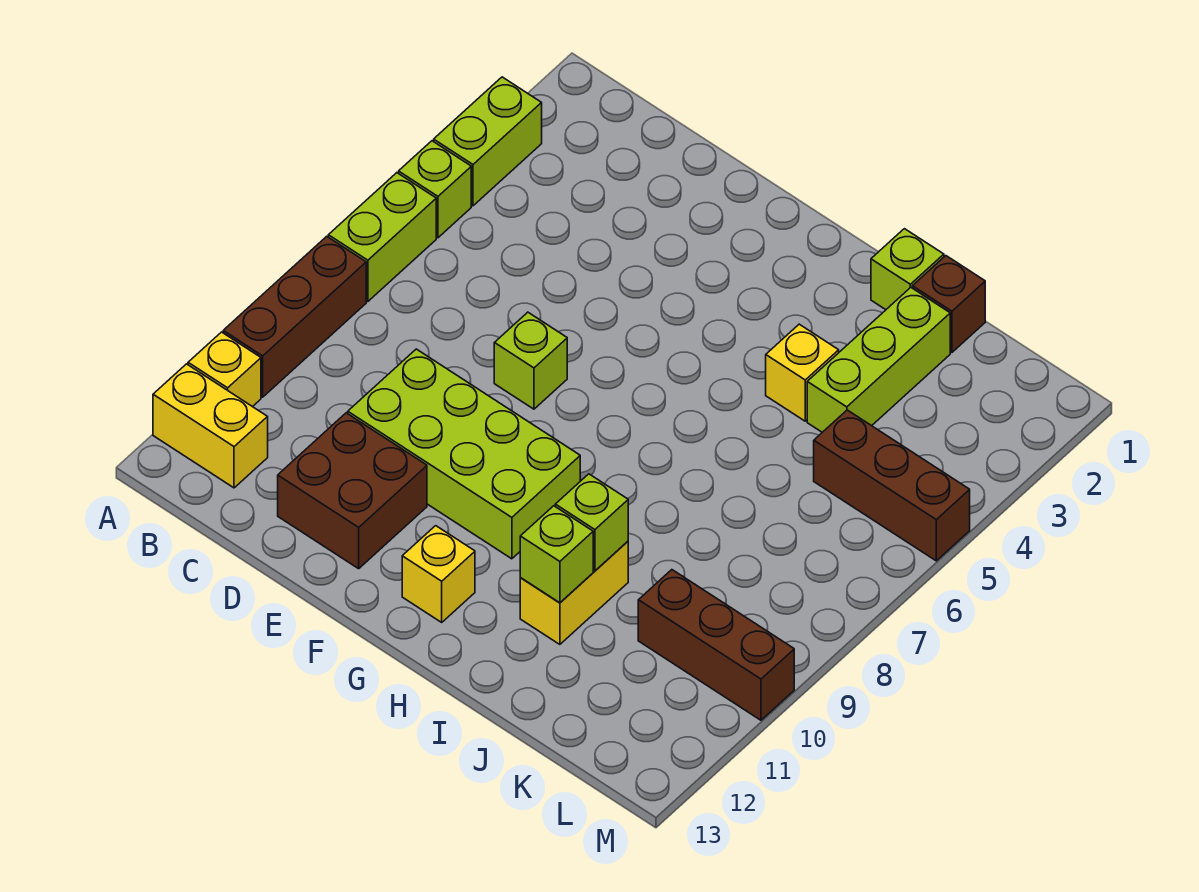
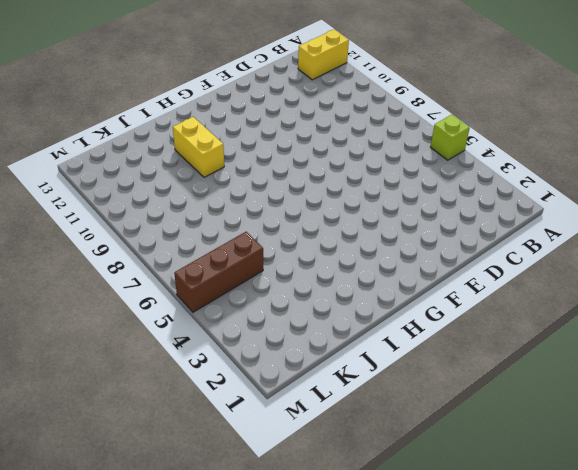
none -> lime 1x2 brick [434,77,542,206]
none -> lime 1x2 brick [328,173,436,301]
none -> brown 1x3 brick [223,236,366,397]

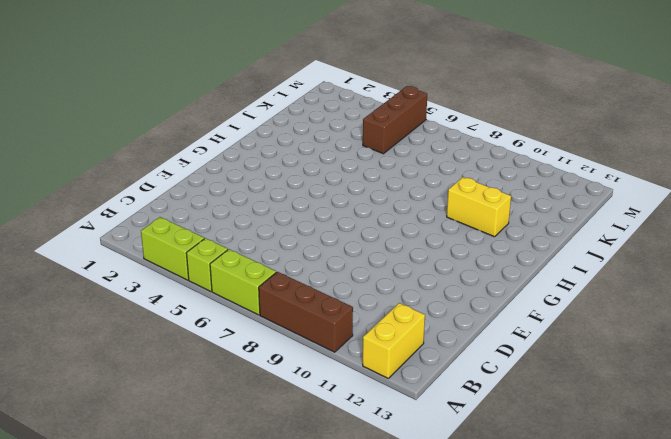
none -> yellow 1x1 brick [188,332,261,407]
none -> lime 2x4 brick [348,349,580,559]
none -> brown 2x2 brick [278,413,427,569]

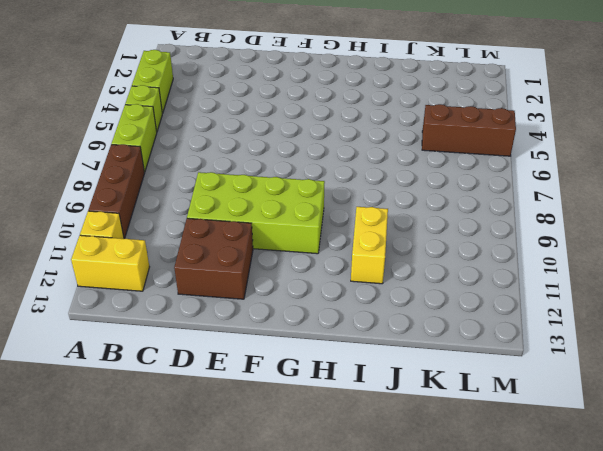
none -> lime 1x1 brick [494,312,567,409]
none -> yellow 1x1 brick [402,526,475,622]
none -> lime 1x1 brick [871,229,944,310]

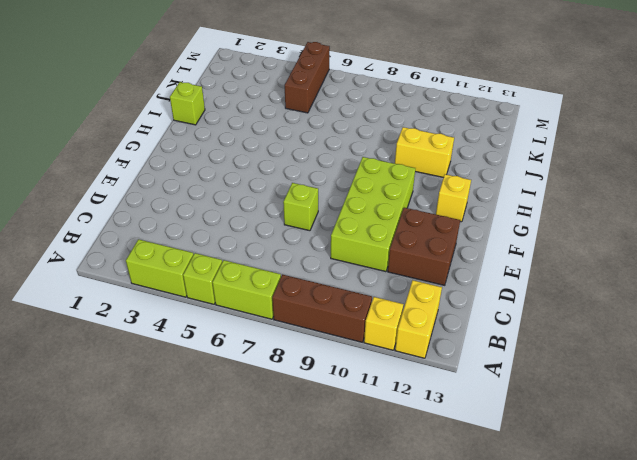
none -> yellow 1x1 brick [766,324,839,421]
none -> brown 1x1 brick [912,256,985,352]
none -> lime 1x3 brick [807,288,950,432]

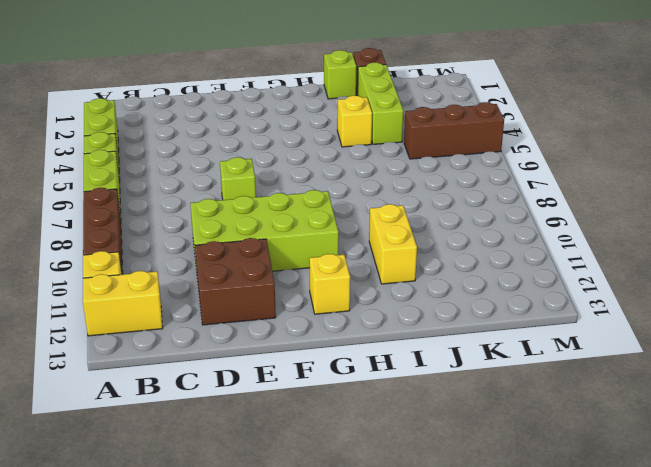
none -> brown 1x3 brick [638,570,794,720]
none -> lime 1x1 brick [555,474,628,571]
none -> lime 1x1 brick [520,506,593,603]

